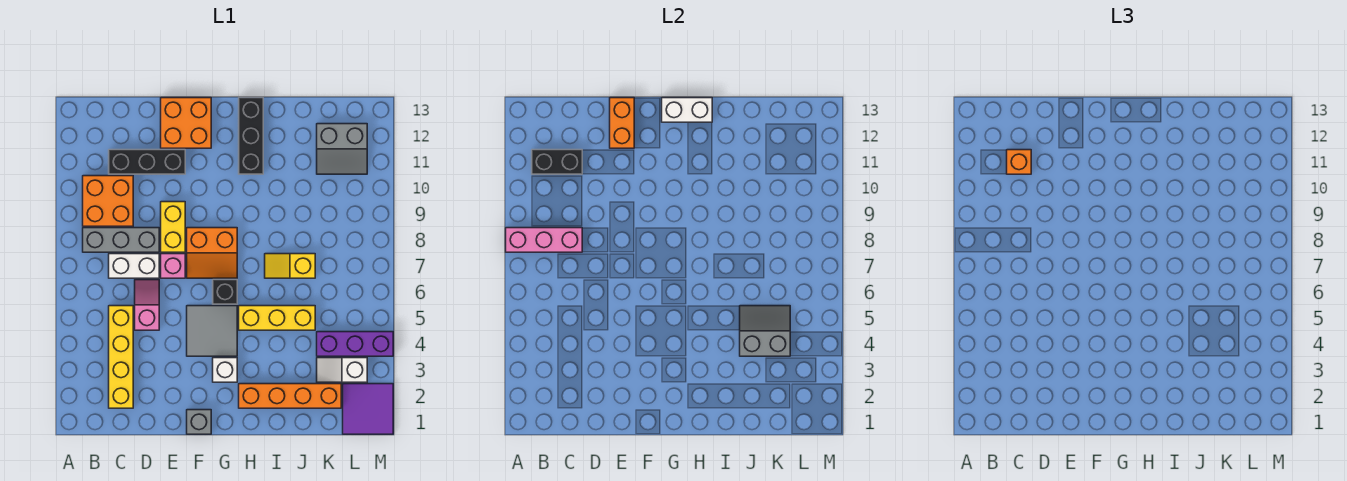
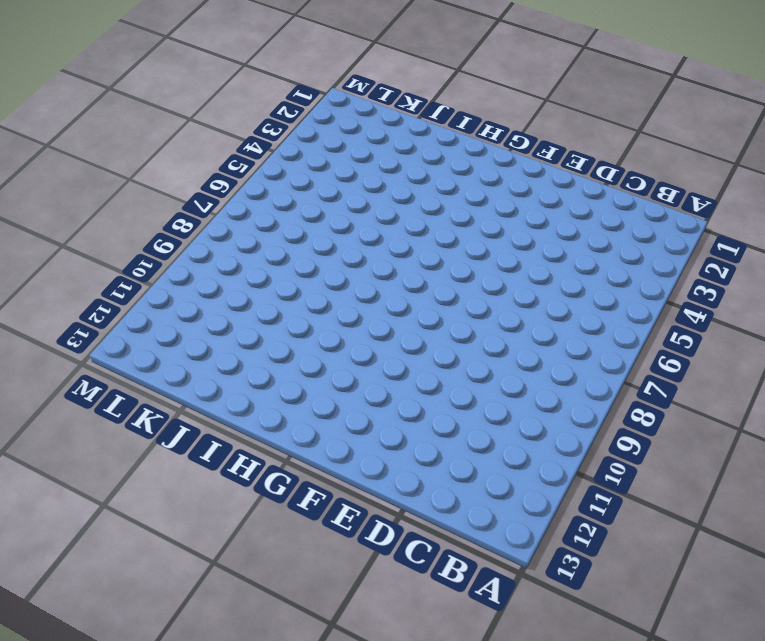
none -> grey 1x3 brick [83,228,159,252]
none -> orange 2x2 brick [83,176,133,226]
none -> yellow 1x4 brick [109,306,133,408]

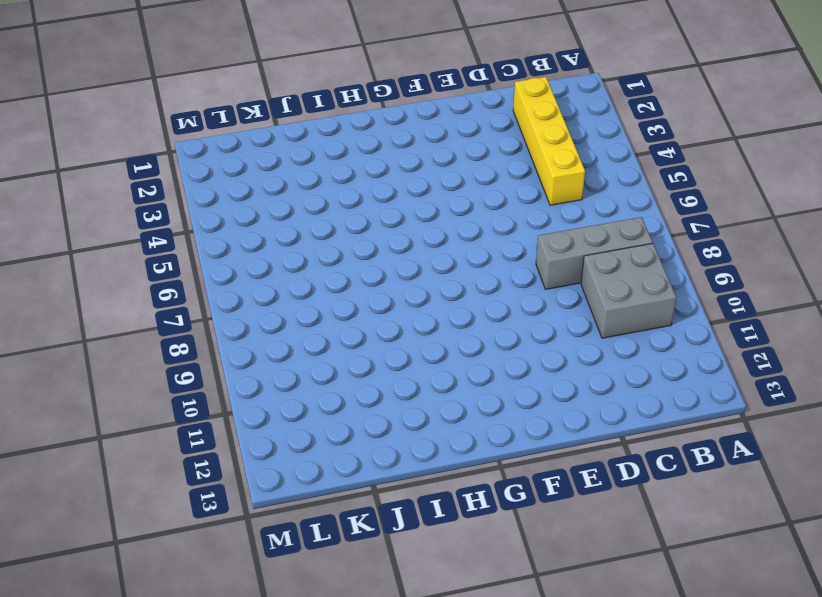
grey 2x2 brick [581,243,676,338] -> orange 2x2 brick [83,176,133,226]
none -> white 1x2 brick [109,254,159,278]
none -> black 1x3 brick [109,150,185,174]
none -> pink 1x2 slope [135,280,159,330]

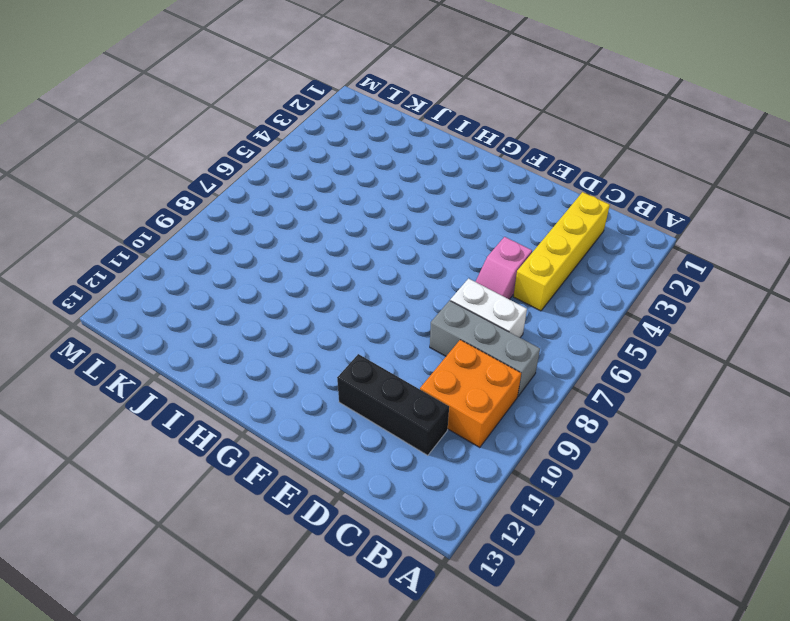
none -> pink 1x1 brick [161,254,185,278]
none -> yellow 1x2 brick [161,202,185,252]
none -> orange 2x2 brick [161,98,211,148]

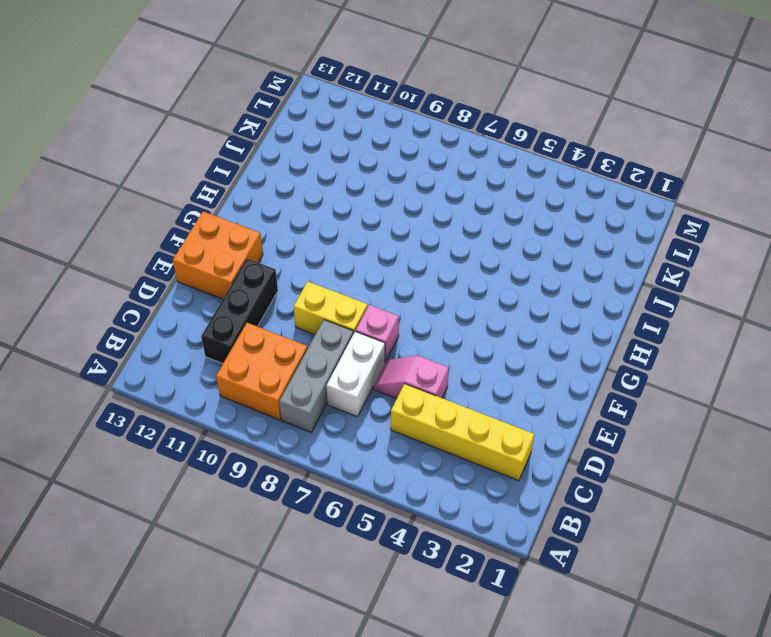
none -> grey 1x1 brick [187,410,211,434]
none -> grey 2x2 tile [187,306,237,356]
none -> orange 2x2 slope [187,228,237,278]

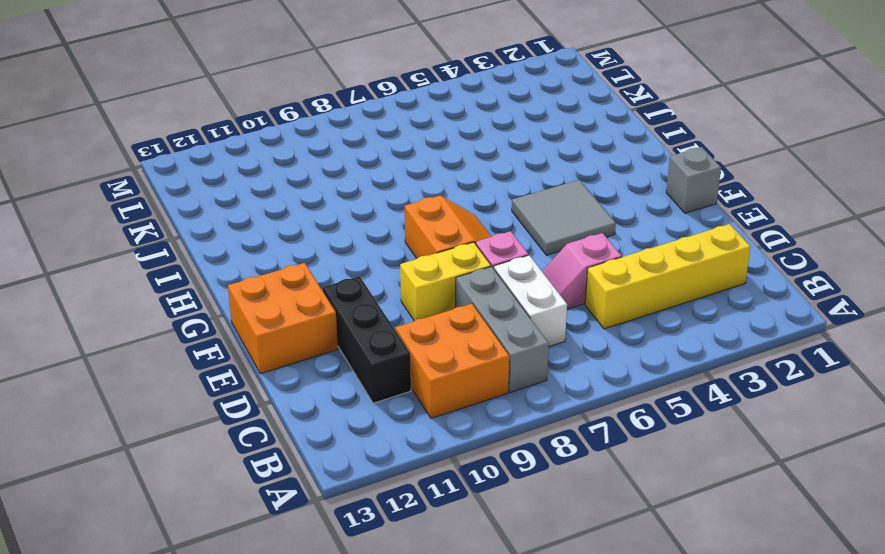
none -> white 1x1 brick [213,358,237,382]
none -> black 1x1 brick [213,280,237,304]
none -> orange 1x4 brick [239,384,341,408]

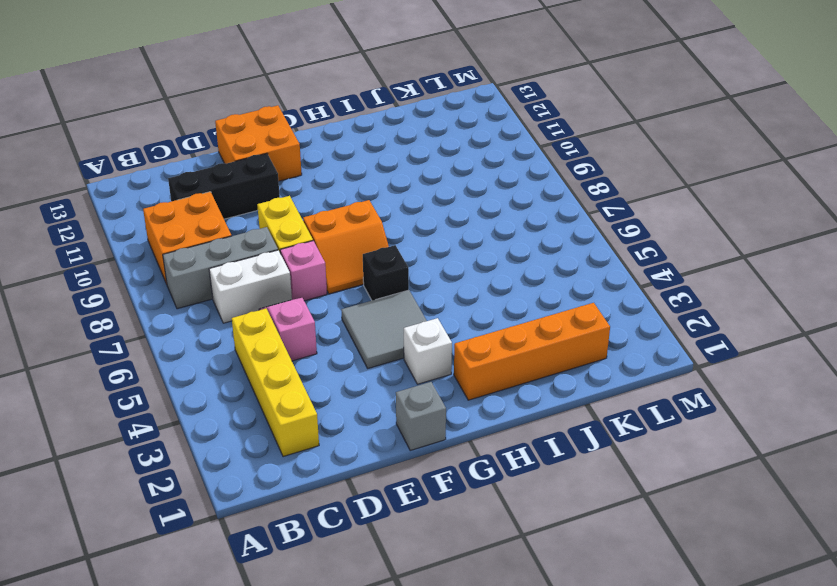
none -> yellow 1x3 brick [239,306,315,330]
none -> black 1x3 brick [239,98,263,174]
none -> yellow 1x2 slope [265,254,315,278]

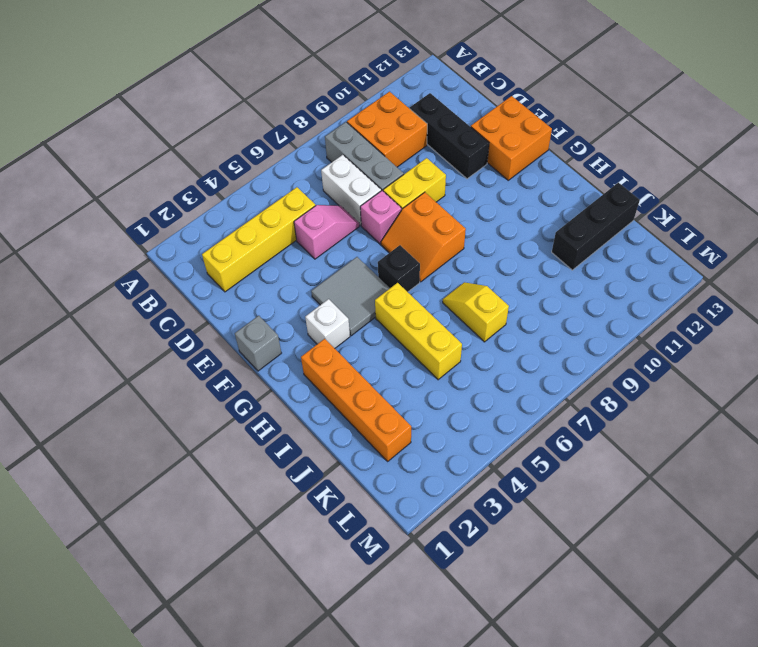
black 1x3 brick [552,183,640,270] -> black 1x3 brick moved to [239,98,263,174]
none -> white 1x2 slope [317,358,367,382]
none -> purple 1x3 brick [317,332,393,356]
none -> grey 2x2 slope [317,124,367,174]

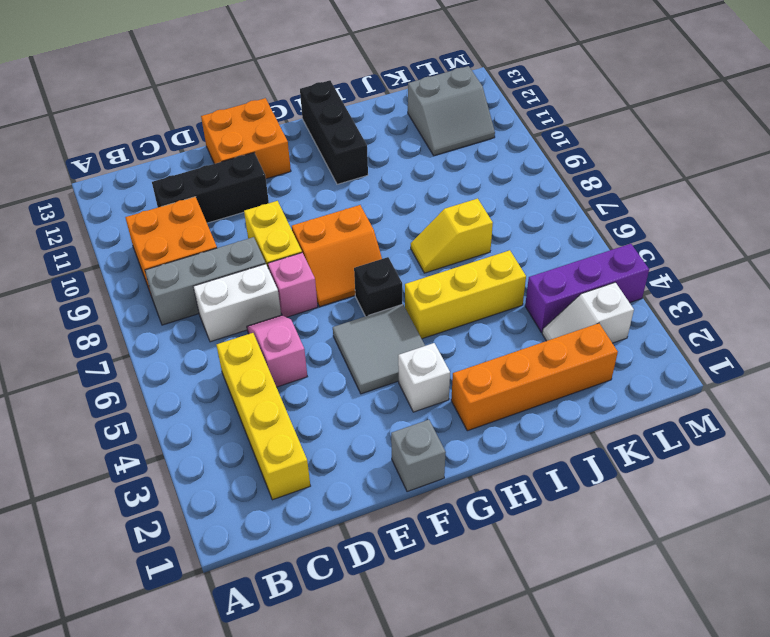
none -> purple 2x2 tile [343,384,393,434]
none -> pink 1x3 brick [506,228,582,252]
none -> black 1x2 brick [532,150,582,174]

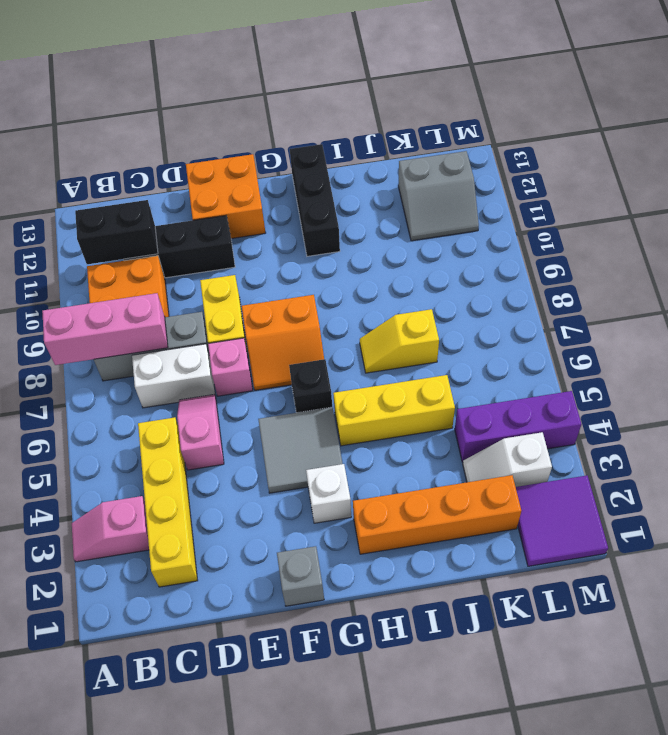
pink 1x2 slope [72,496,149,562] -> none
none -> orange 1x2 brick [610,98,634,148]
none -> white 1x2 brick [662,98,712,122]
none -> grey 2x2 slope [740,306,790,356]

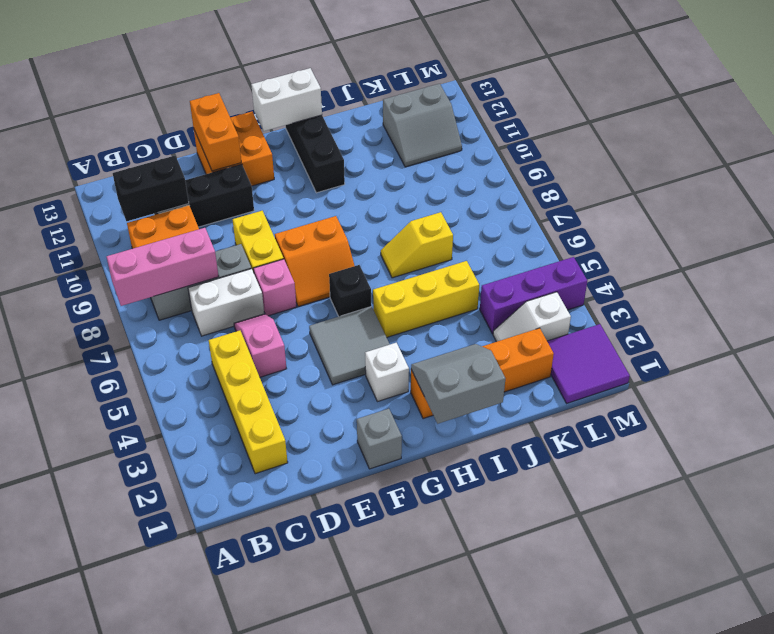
grey 2x2 slope [411,344,505,424] -> grey 2x2 slope moved to [740,306,790,356]
none -> orange 1x1 brick [1007,150,1031,174]

